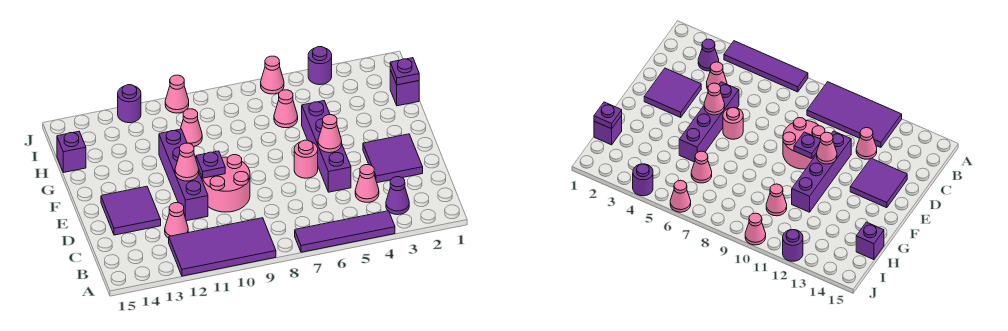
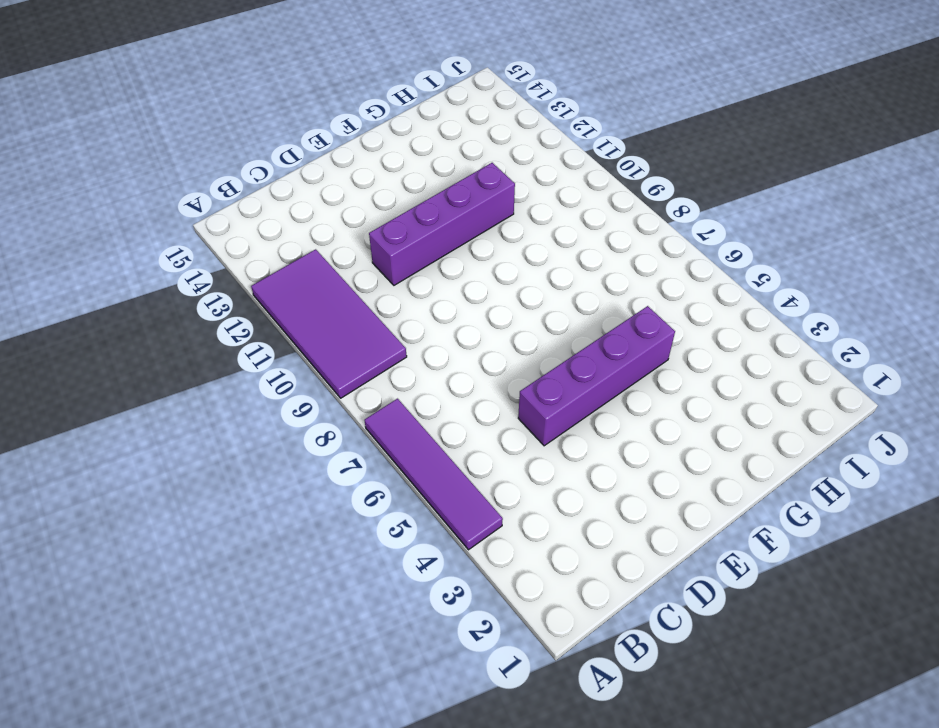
none -> purple 1x1 cone [386,177,409,215]
none -> pink 1x1 cone [355,165,379,202]
none -> pink 1x1 cone [165,203,188,238]

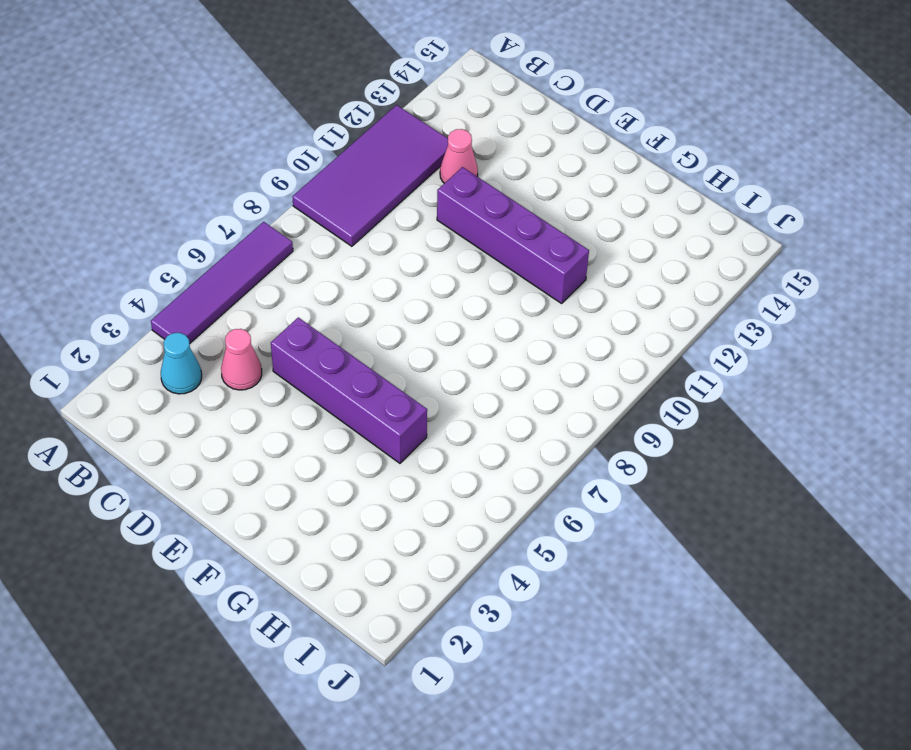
cyan 1x1 cone [161,333,202,394] -> purple 1x1 cone [386,177,409,215]
none -> purple 2x2 tile [363,134,423,183]
none -> pink 2x2 round brick [202,155,250,212]
none -> purple 2x2 tile [101,186,161,235]

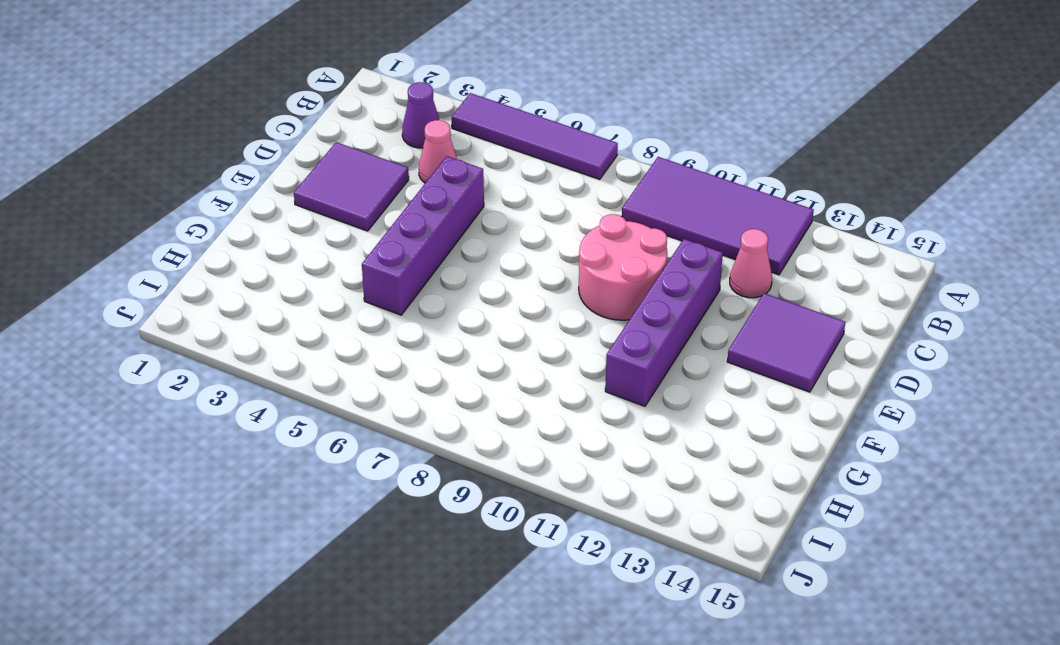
none -> pink 1x1 round brick [294,140,318,178]
none -> purple 1x1 brick [390,70,419,106]
none -> pink 1x1 cone [274,90,298,128]

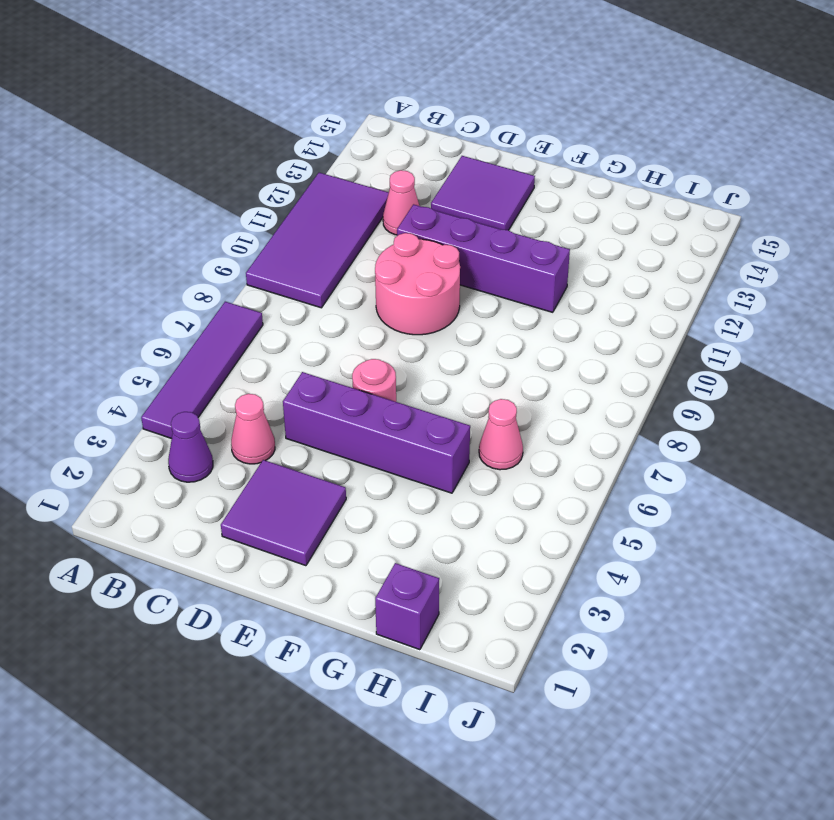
none -> pink 1x1 cone [181,109,202,146]
none -> purple 1x1 brick [57,131,86,173]
none -> purple 1x1 round brick [308,47,332,85]

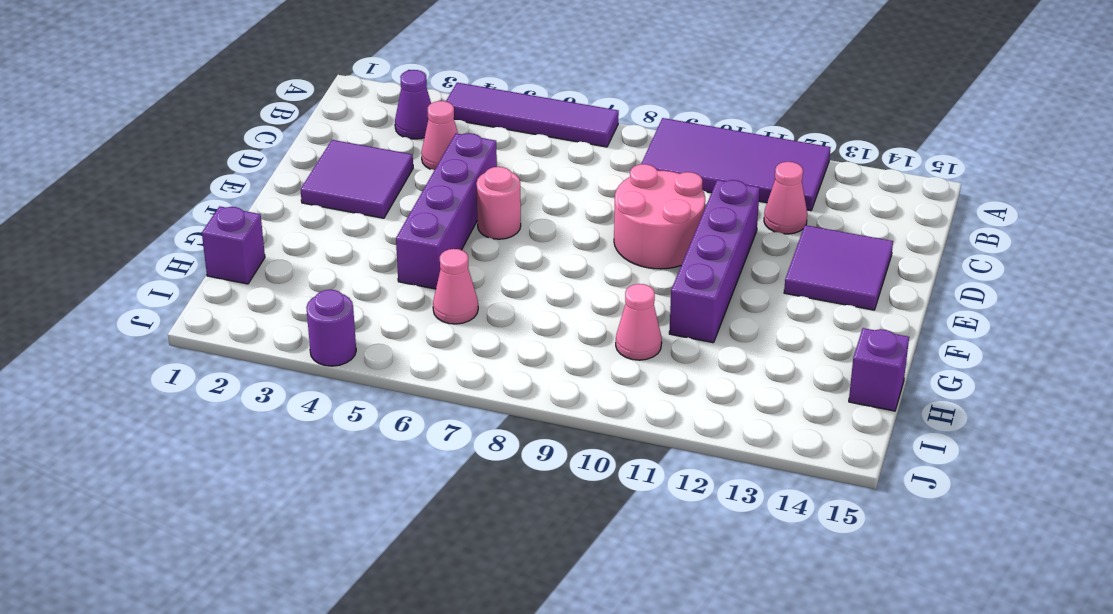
none -> pink 1x1 cone [261,56,284,94]
none -> pink 1x1 cone [165,75,189,113]
none -> purple 1x1 round brick [118,85,141,123]

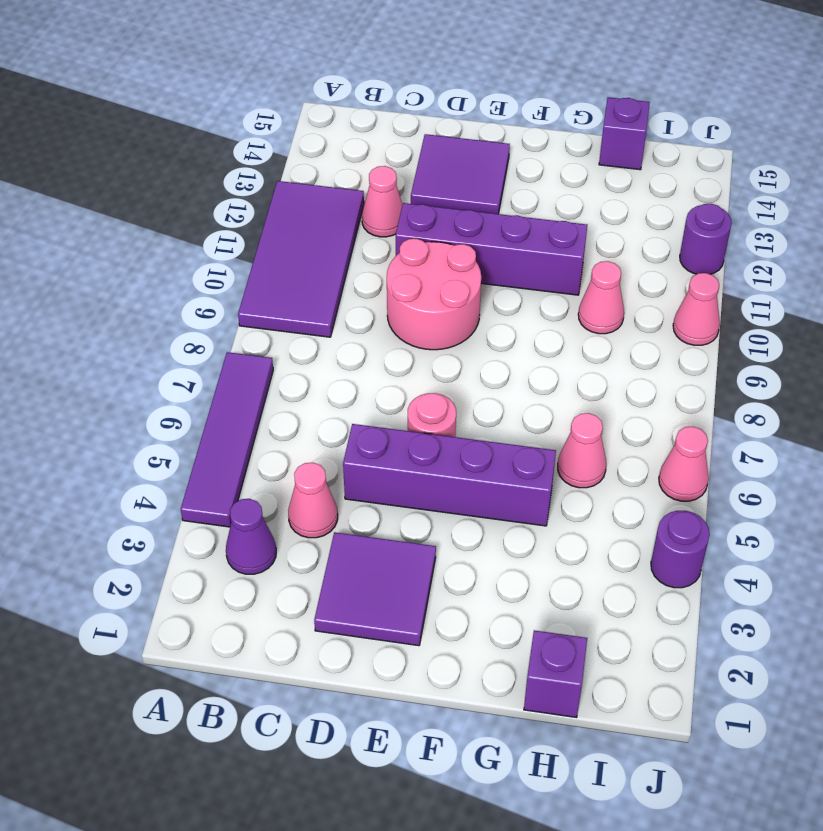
none -> pink 1x1 cone [318,115,342,153]
none -> purple 1x1 plate [196,151,225,178]
none -> pink 1x1 cone [175,143,199,181]

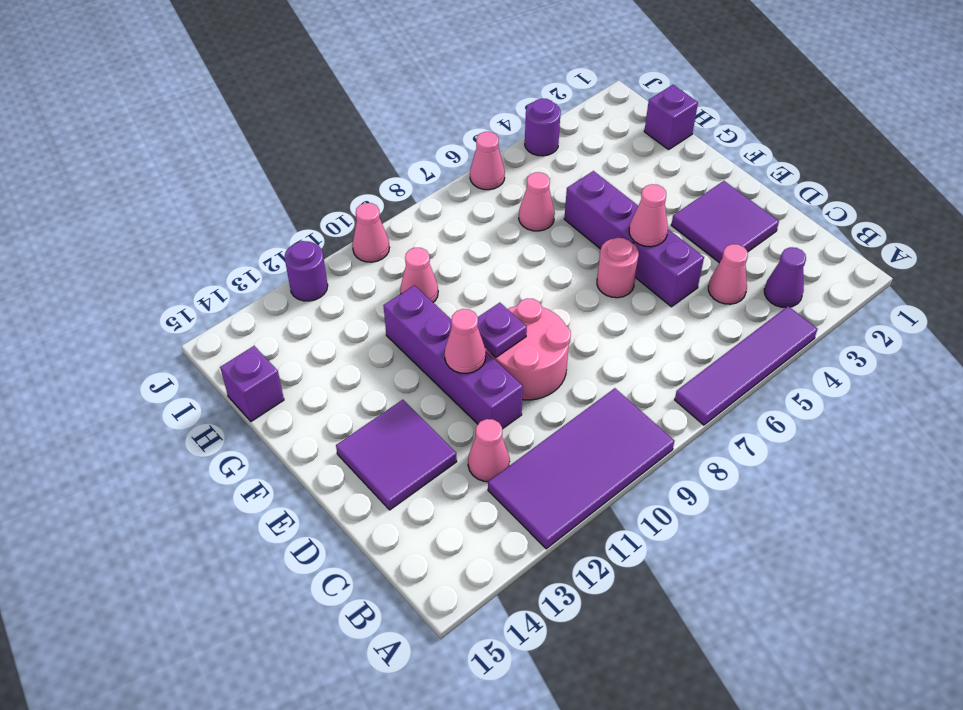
none -> purple 1x1 plate [390,58,419,85]

